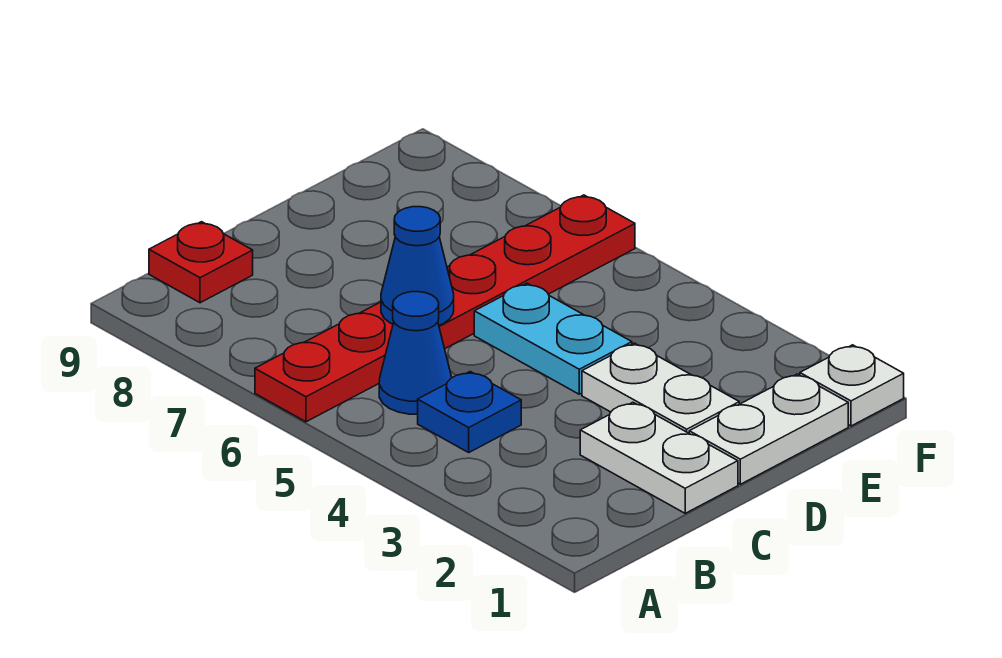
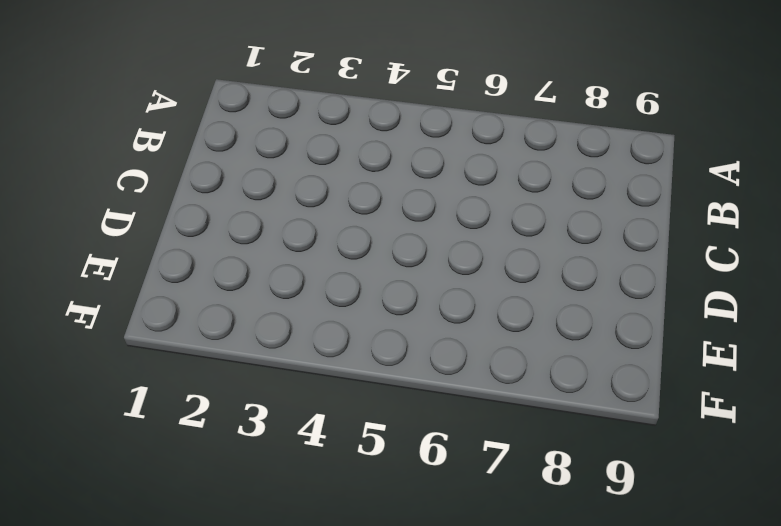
none -> red 1x6 plate [255,195,635,422]
none -> blue 1x1 plate [418,372,521,452]

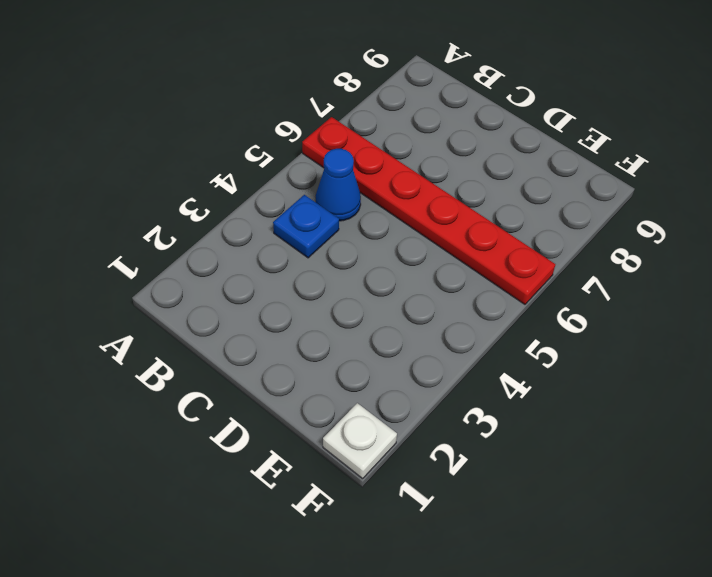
none -> red 1x1 plate [149,222,253,303]
none -> white 1x2 plate [580,402,738,513]

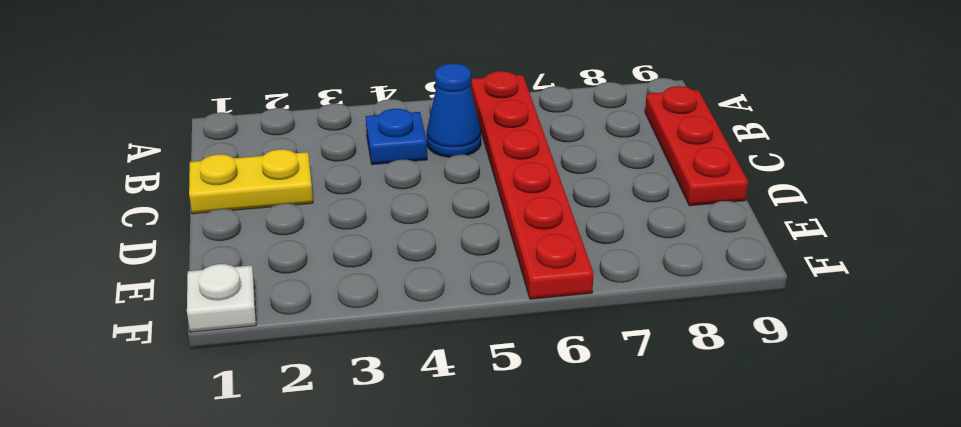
red 1x3 plate [645,86,748,206] -> red 1x1 plate [149,222,253,303]
yellow 1x2 plate [189,149,313,214] -> white 1x2 plate [580,402,738,513]
none -> white 1x2 plate [689,374,848,484]
none -> white 1x2 plate [582,343,739,433]

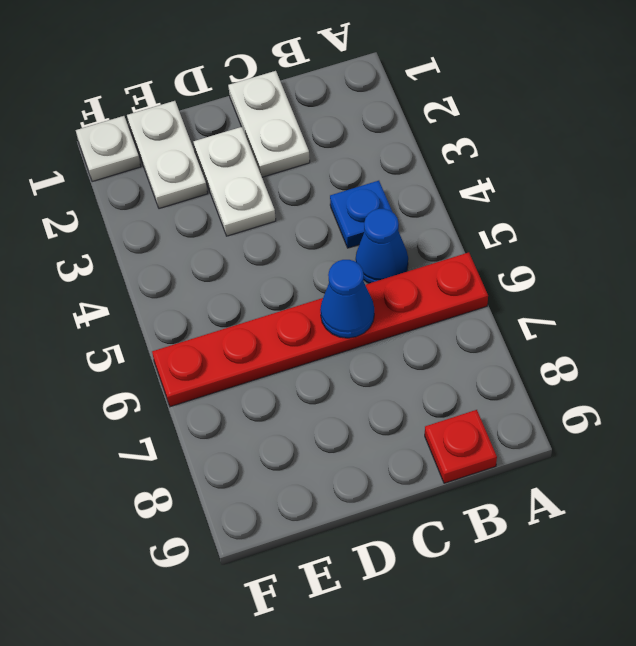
white 1x2 plate [127,101,208,209] -> white 1x2 plate turned to [689,374,848,484]
none -> cyan 1x2 plate [474,283,632,394]

